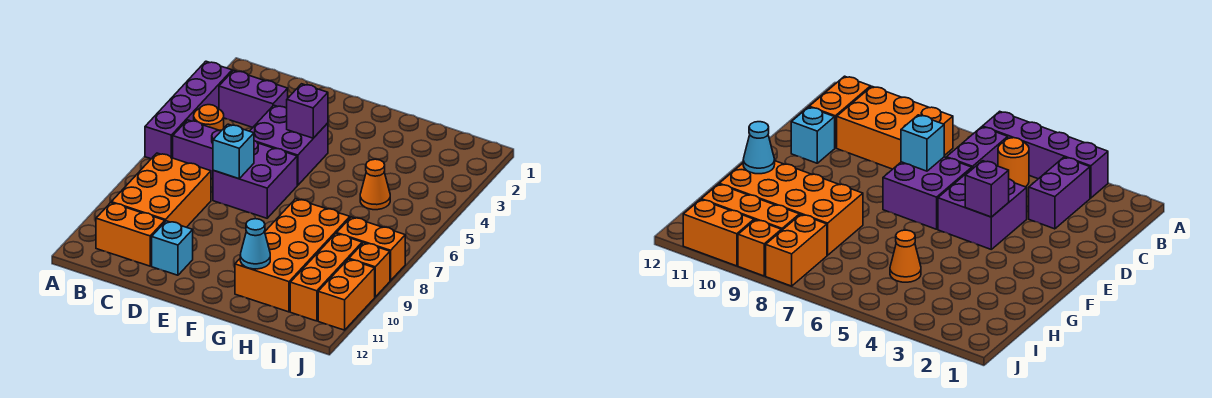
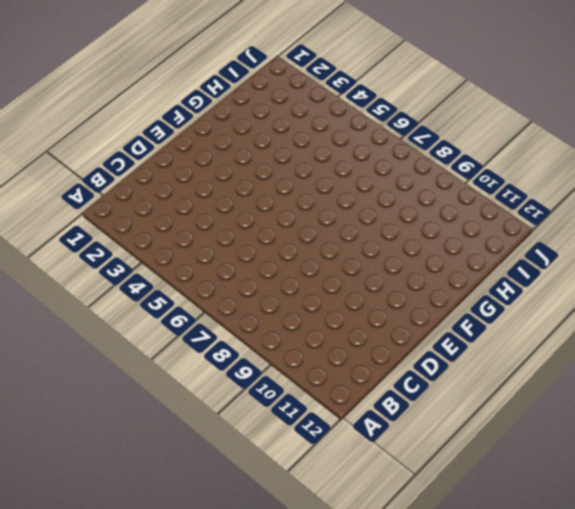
none -> purple 1x4 brick [145,61,232,159]
none -> purple 1x2 brick [219,70,288,128]
none -> orange 1x1 round brick [194,105,224,130]

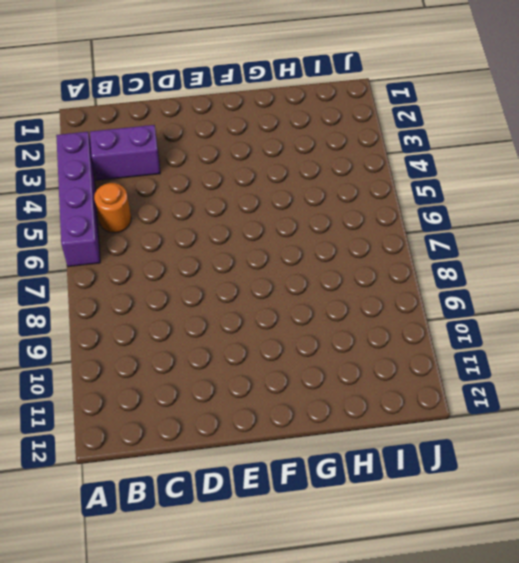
none -> purple 1x2 brick [173,120,222,179]
none -> orange 2x3 brick [111,153,211,227]
none -> orange 1x2 brick [96,203,165,266]

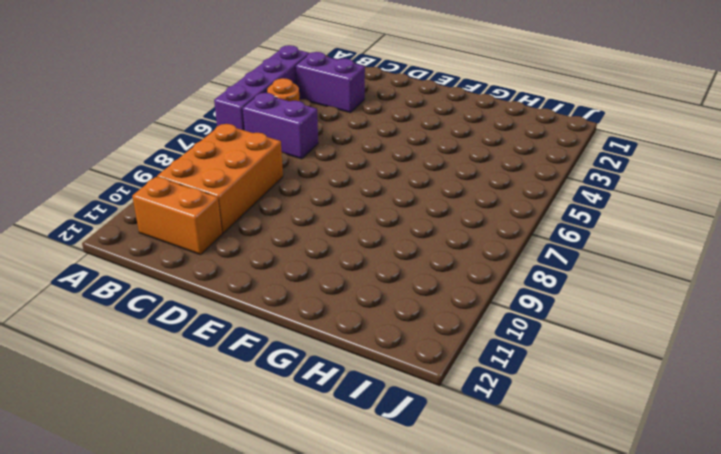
none -> purple 2x2 brick [250,105,328,185]
none -> purple 2x2 brick [213,141,297,218]
none -> cyan 1x1 brick [152,221,193,275]

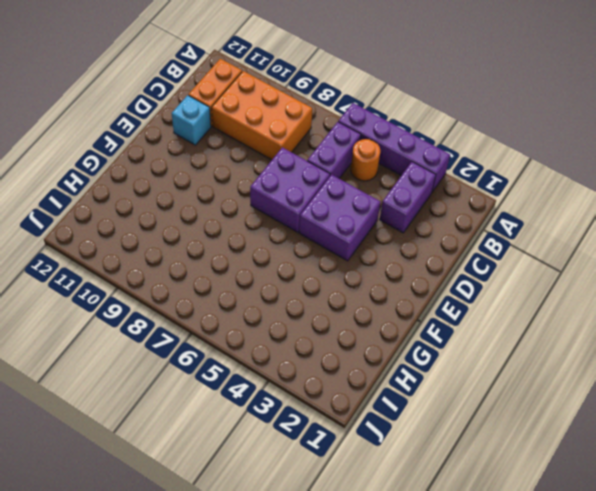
none -> orange 2x4 brick [235,199,350,312]
none -> orange 1x1 cone [360,159,390,210]
none -> orange 1x2 brick [337,217,405,281]

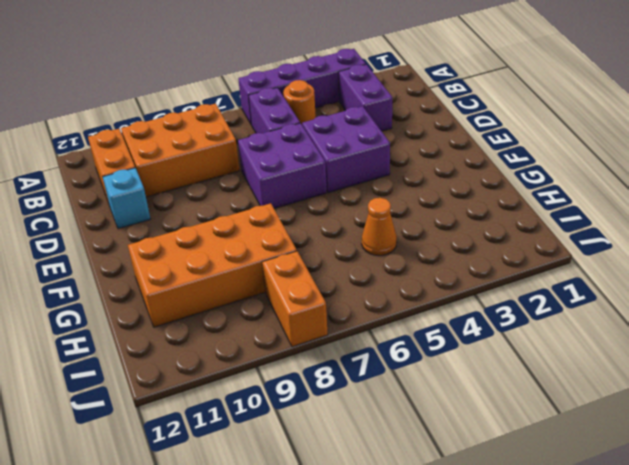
none -> orange 1x3 brick [290,234,362,321]
none -> orange 1x1 brick [349,243,390,297]
none -> orange 1x2 brick [318,259,375,330]

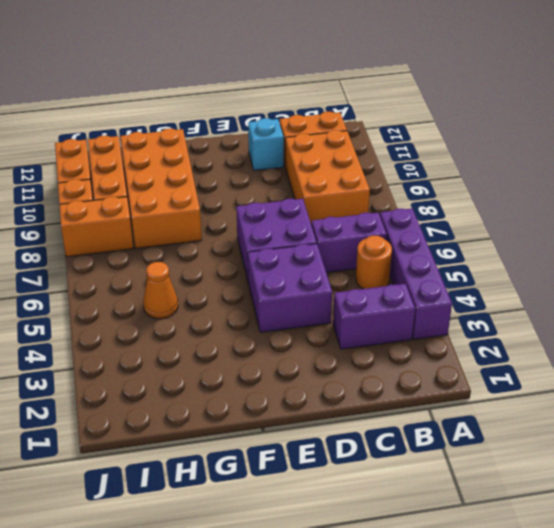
none -> cyan 1x1 brick [213,124,254,179]
none -> purple 1x1 brick [287,84,328,138]
none -> cyan 1x1 cone [240,219,270,269]

